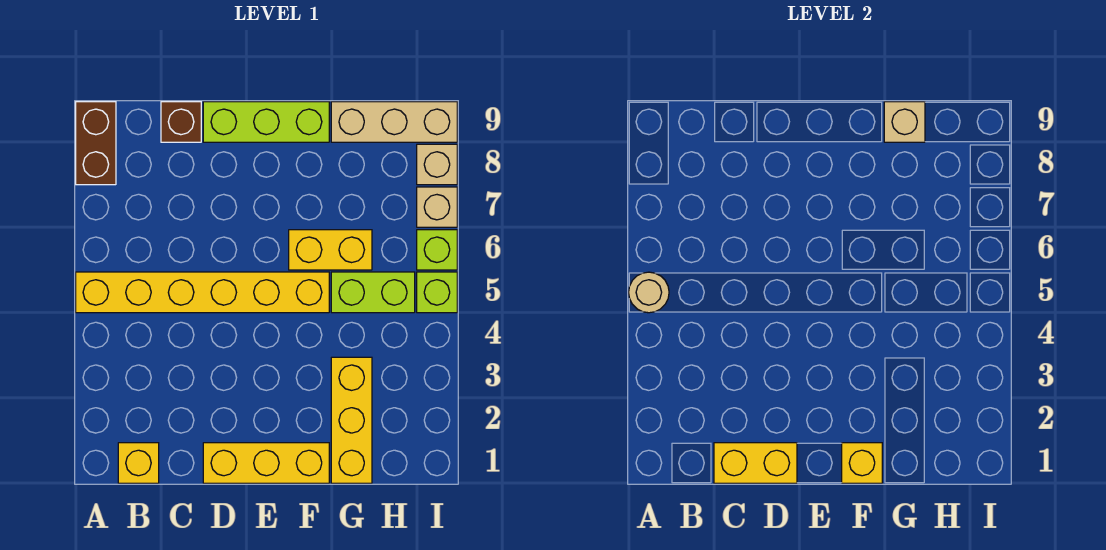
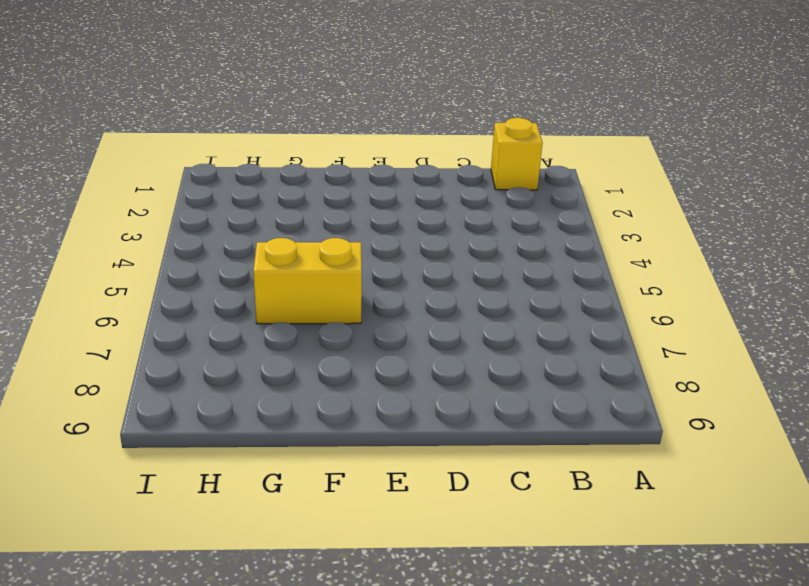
none -> yellow 1x6 brick [76,272,329,313]
none -> brown 1x2 brick [76,102,116,185]
none -> brown 1x1 brick [161,102,201,142]

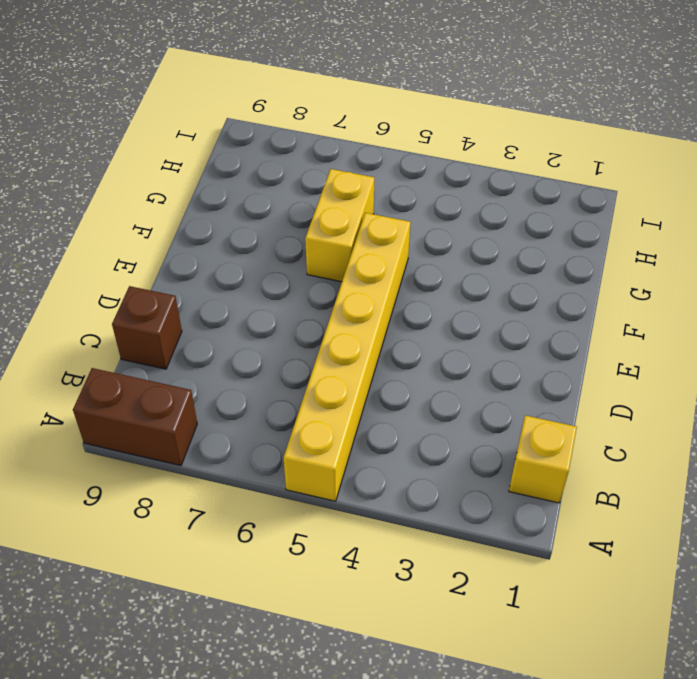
none -> yellow 1x3 brick [203,443,329,483]
none -> lime 1x3 brick [203,102,329,142]
none -> yellow 1x3 brick [331,357,372,483]

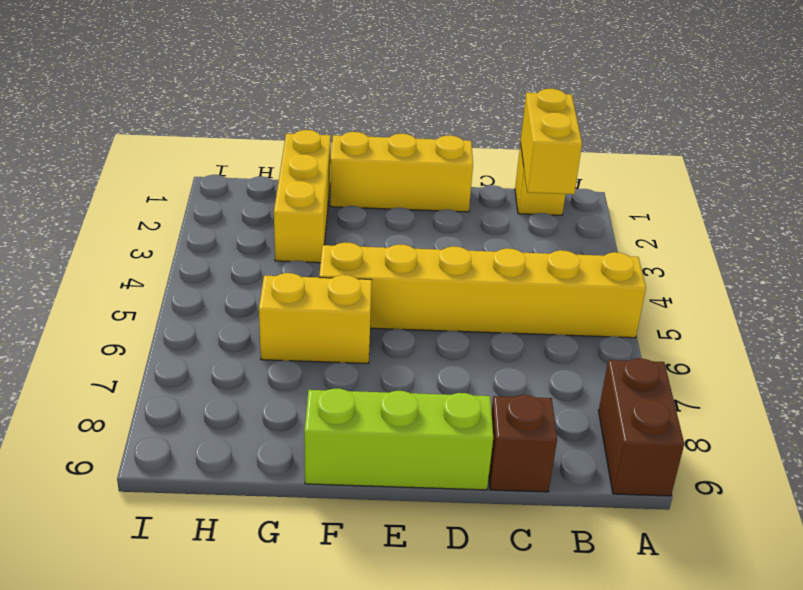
yellow 1x2 brick [520,89,582,194] -> yellow 1x2 brick turned to [714,443,797,483]
none -> lime 1x2 brick [331,272,415,313]
none -> tan 1x3 brick [331,102,457,142]
none -> lime 1x1 brick [417,272,457,313]

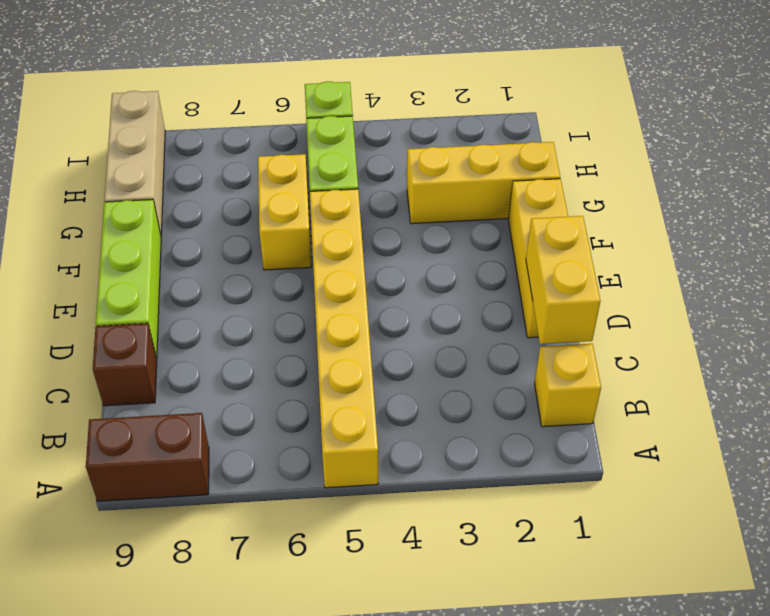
none -> lime 1x1 brick [417,230,457,270]
none -> tan 1x1 brick [417,187,457,227]
none -> tan 1x1 brick [417,144,457,185]

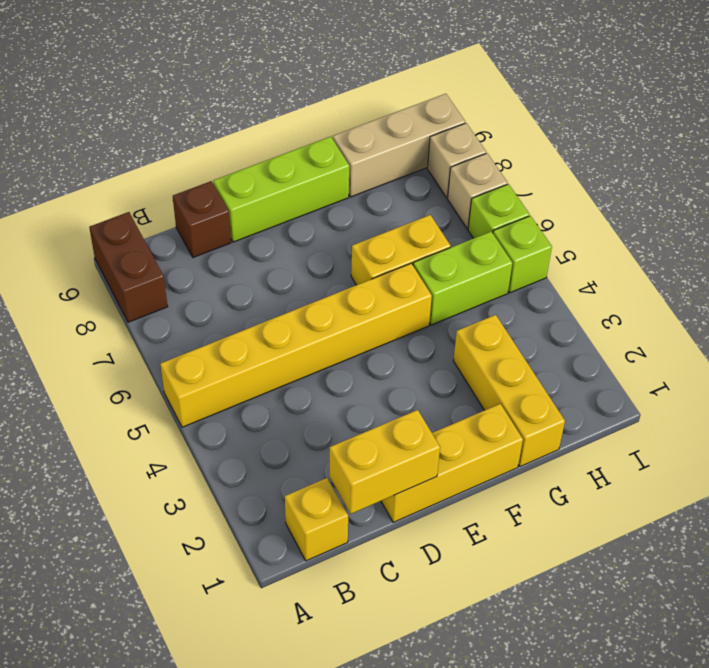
none -> tan 1x1 round brick [629,272,669,313]
none -> yellow 1x1 brick [842,443,882,483]
none -> tan 1x1 brick [884,102,925,142]

